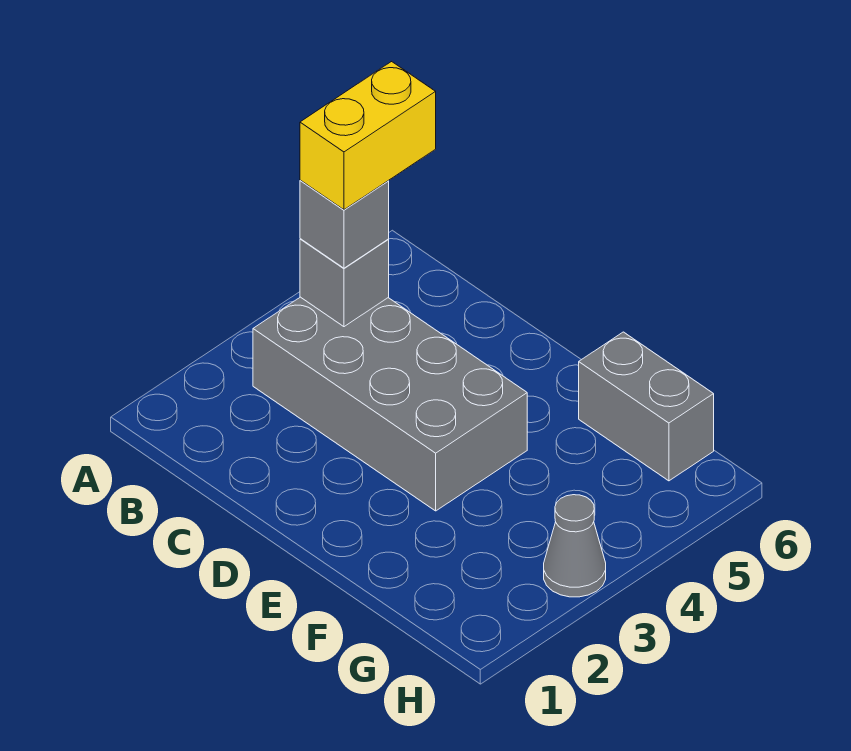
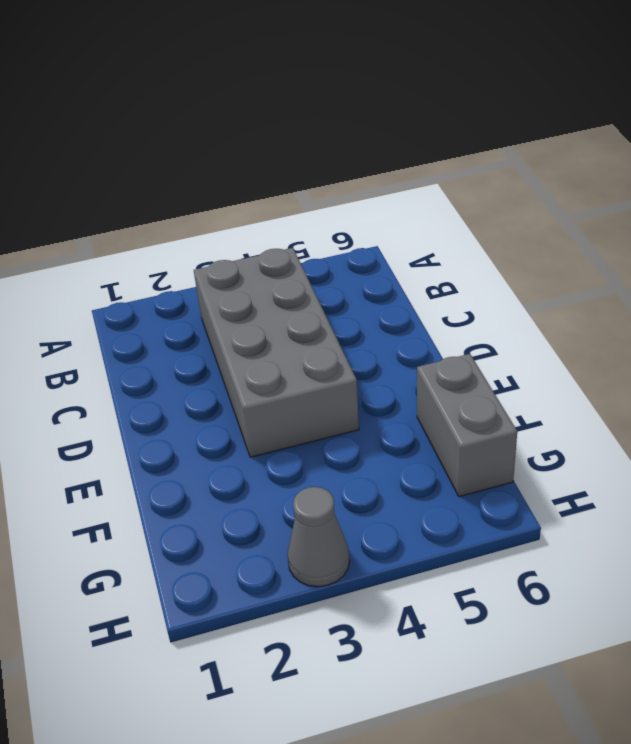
none -> grey 1x1 brick [300,239,389,327]
none -> grey 1x1 brick [300,180,389,268]

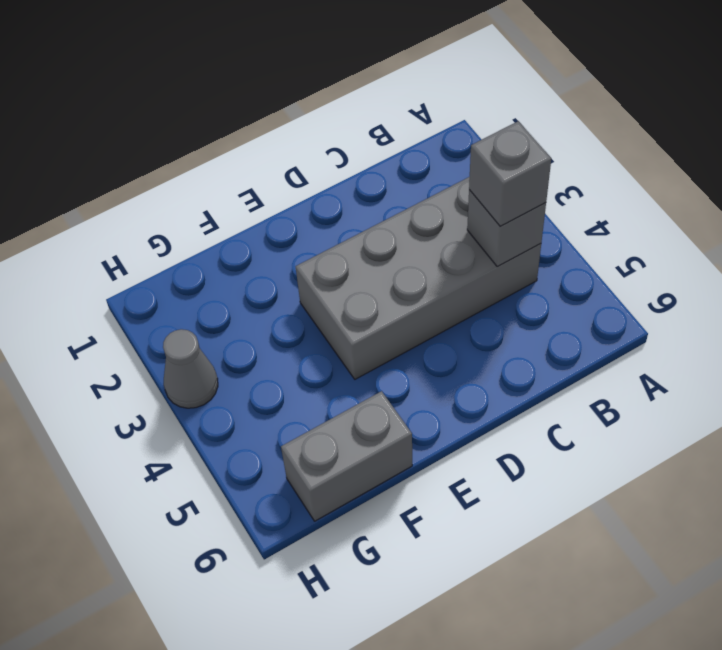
none -> yellow 1x2 brick [300,62,436,210]

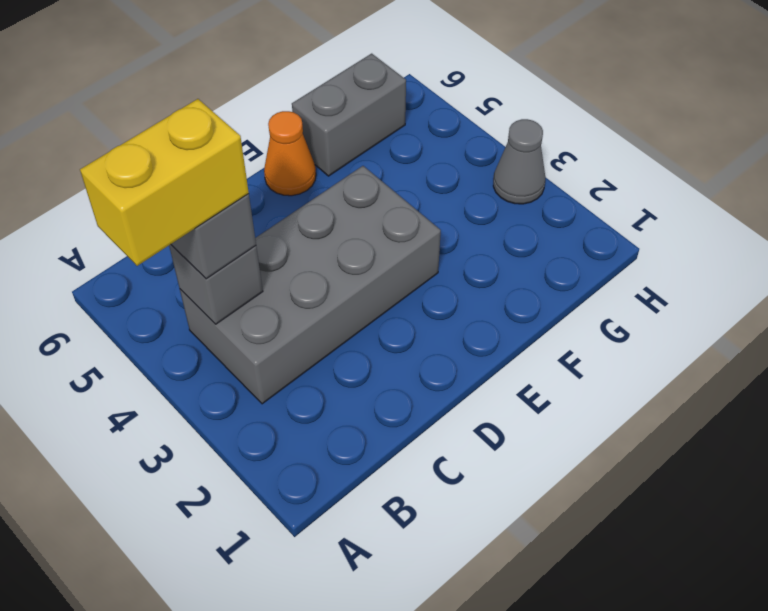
yellow 1x2 brick [80,99,249,266] -> yellow 1x2 brick turned to [300,62,436,210]
orange 1x1 cone [264,111,316,196] -> none

